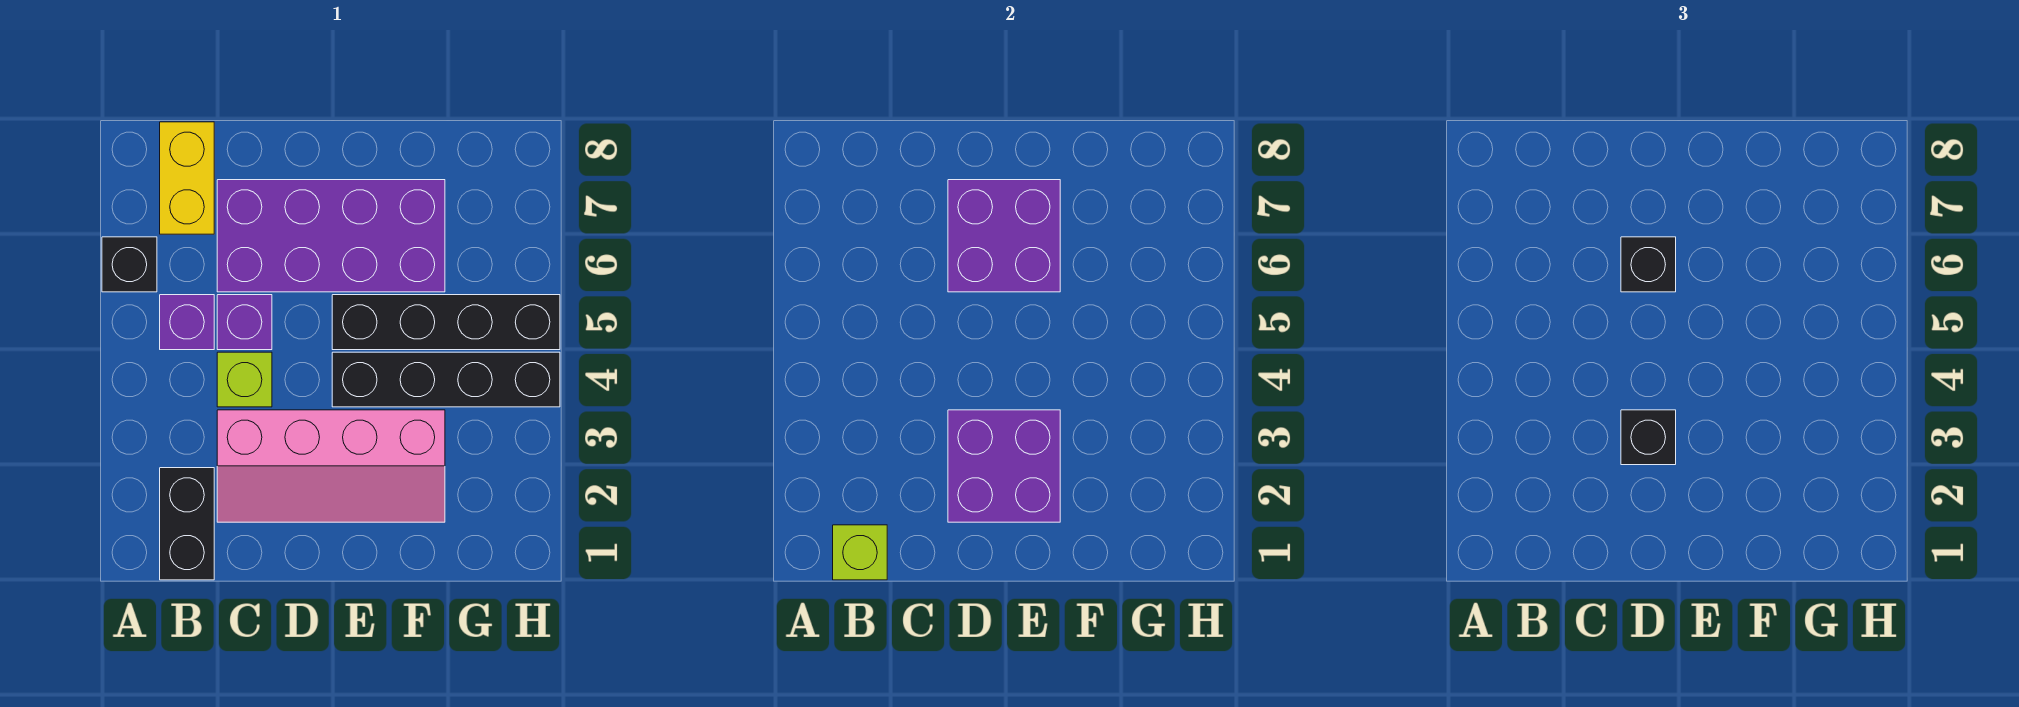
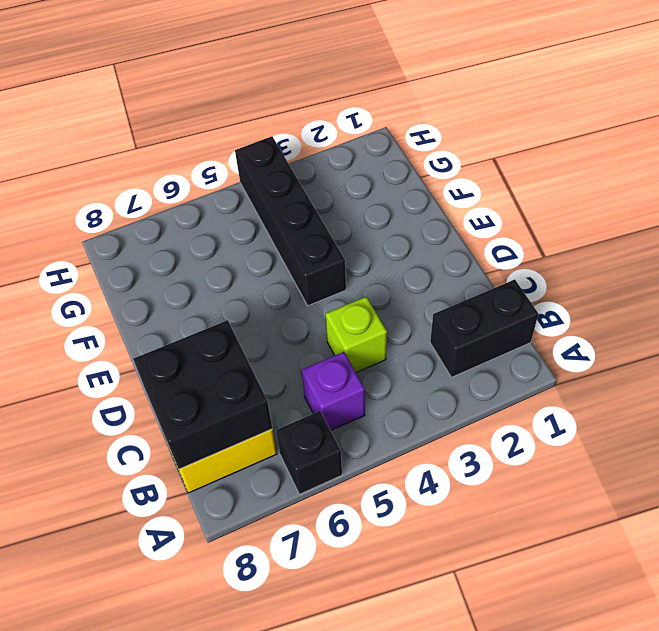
black 2x2 brick [133,320,272,469] -> none
none -> pink 2x4 slope [217,410,445,522]
none -> purple 1x1 brick [217,295,272,350]
none -> purple 2x4 brick [217,180,445,292]

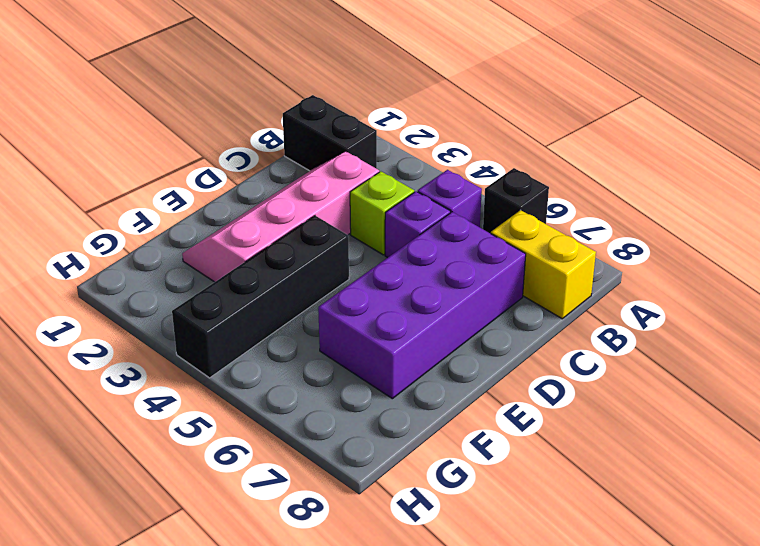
none -> black 1x4 brick [332,295,560,350]
none -> lime 1x1 brick [833,525,887,580]
none -> purple 2x2 brick [948,410,1060,522]

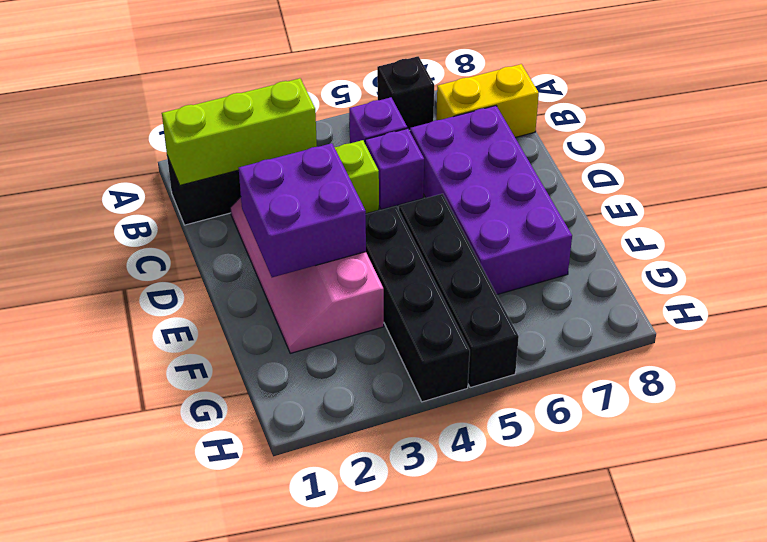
lime 1x3 brick [162,78,317,185] -> lime 1x1 brick [833,525,887,580]
none -> purple 2x2 brick [948,180,1060,292]
none -> black 1x1 brick [1621,410,1676,465]
none -> black 1x1 brick [1621,237,1676,292]

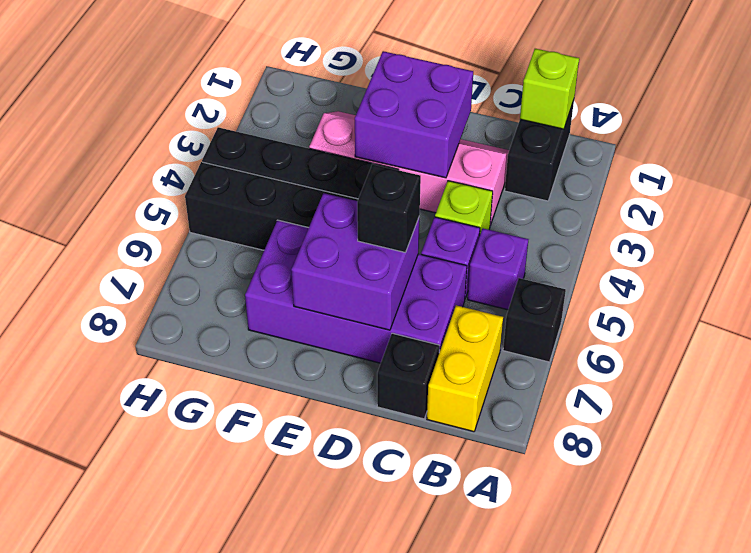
black 1x1 brick [377,333,439,419] -> black 1x1 brick moved to [1621,410,1676,465]

